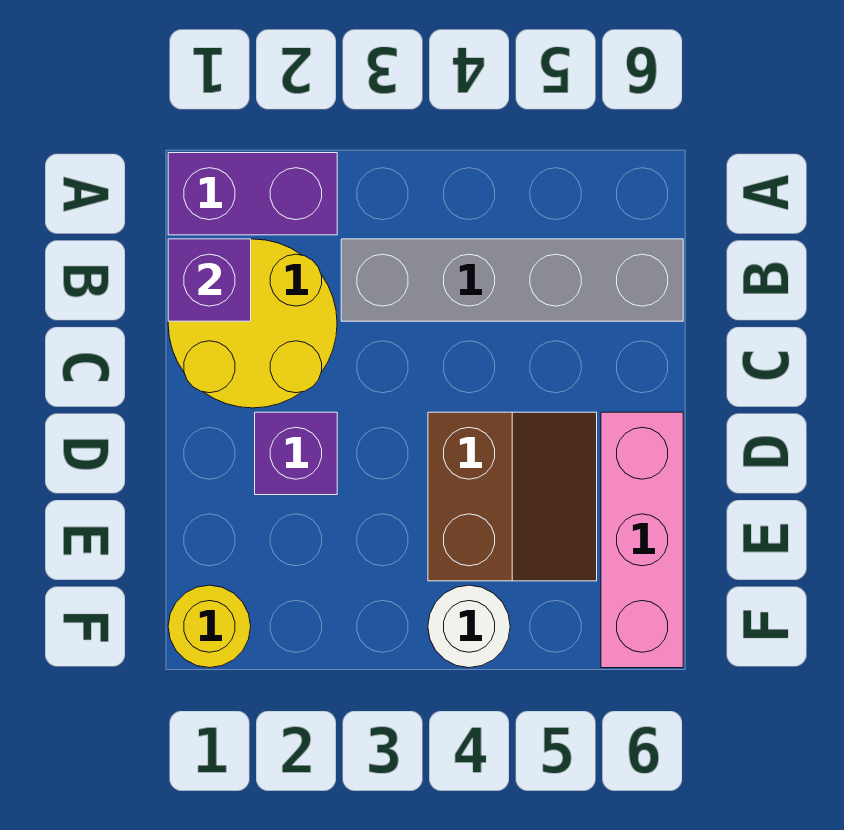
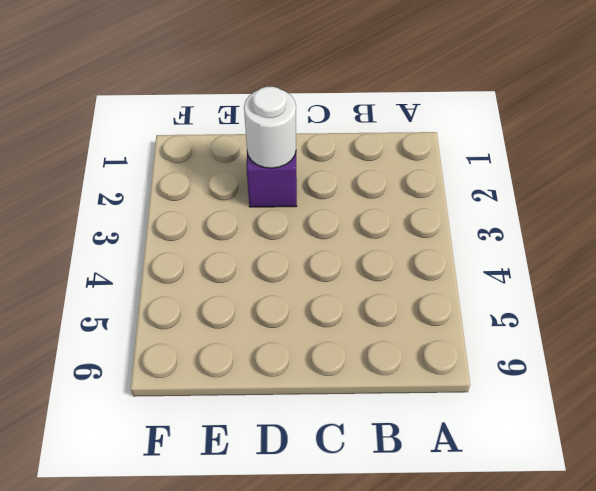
white 1x1 round brick [244,87,296,168] -> white 1x1 round brick moved to [428,585,510,668]
none -> purple 1x2 brick [168,153,337,235]
none -> yellow 2x2 round brick [168,239,337,408]

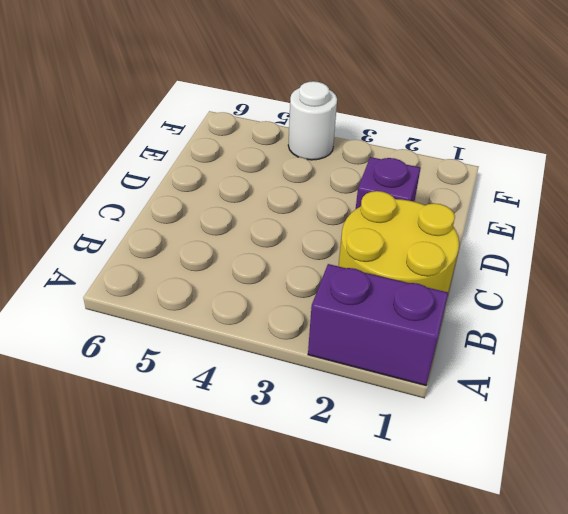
none -> grey 1x4 brick [341,239,683,321]
none -> brown 2x2 slope [428,412,597,581]

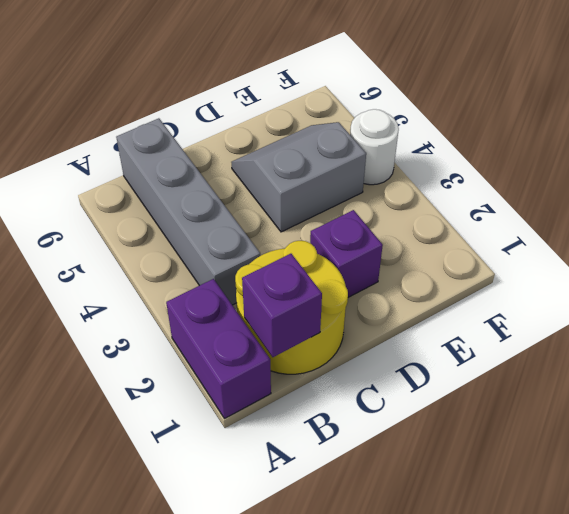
grey 2x2 slope [231,122,366,232] -> brown 2x2 slope [428,412,597,581]
none -> pink 1x3 brick [601,412,683,668]
none -> yellow 1x1 round brick [168,585,251,668]

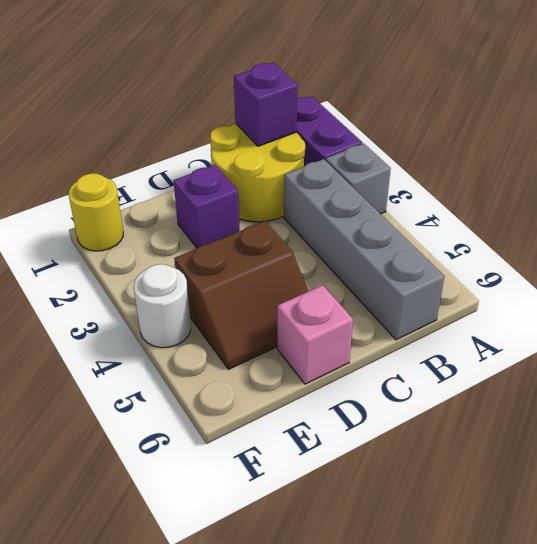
grey 1x1 brick [326,143,391,214] -> none
pink 1x1 brick [277,285,353,384] -> pink 1x3 brick [601,412,683,668]

